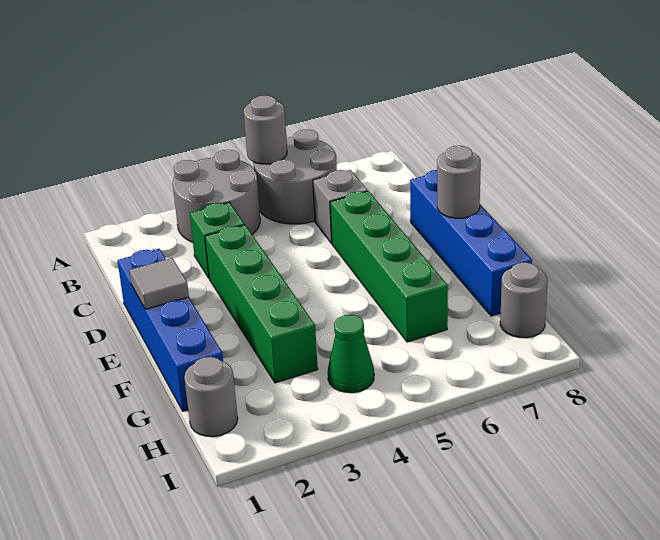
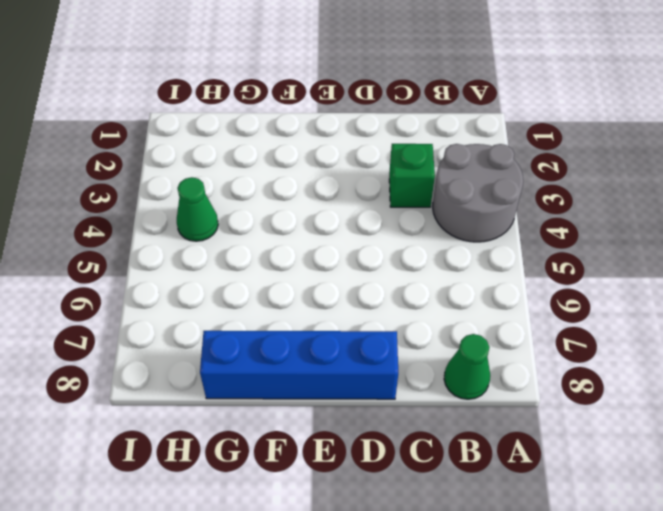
green 1x1 cone [444,334,490,399] -> none
none -> grey 2x2 round brick [253,129,337,224]
none -> grey 1x1 brick [313,170,368,243]
none -> blue 1x4 brick [118,249,223,411]

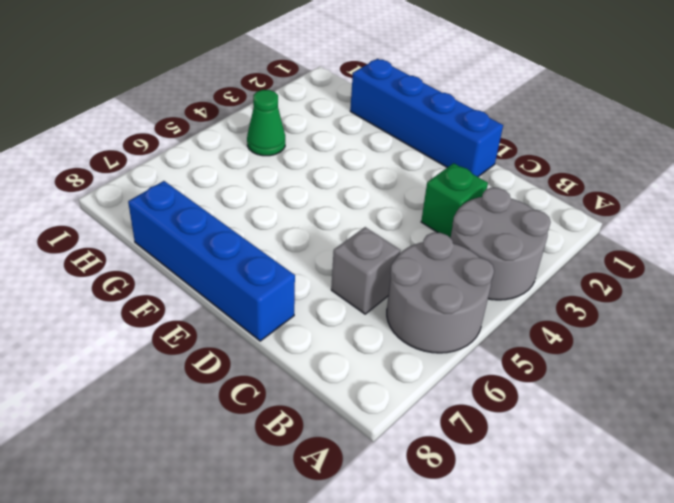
none -> green 1x4 brick [205,225,318,383]
none -> green 1x4 brick [330,191,448,342]
none -> grey 1x1 round brick [184,357,238,437]

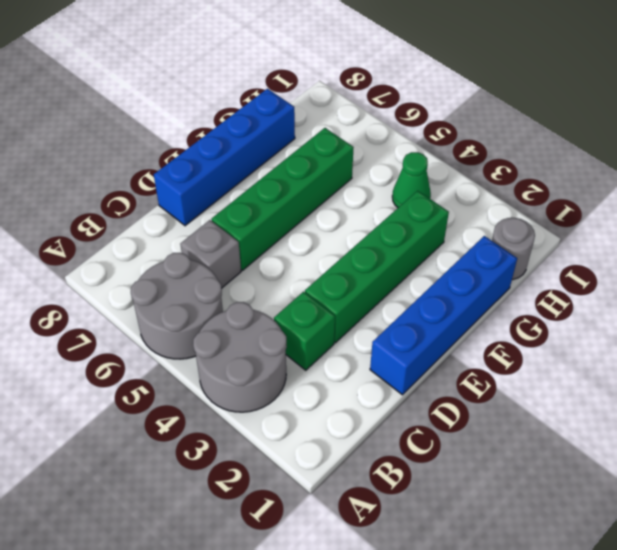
none -> grey 1x1 round brick [500,262,548,338]
none -> grey 1x1 round brick [244,95,287,164]
none -> grey 1x1 tile [129,258,189,309]

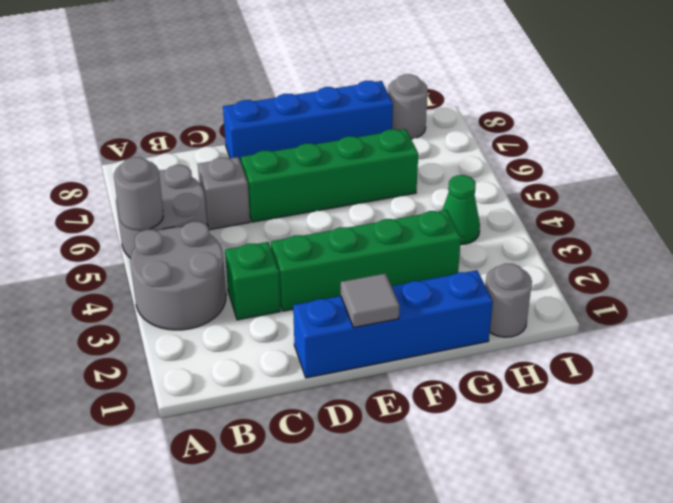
none -> grey 1x1 round brick [437,146,481,218]

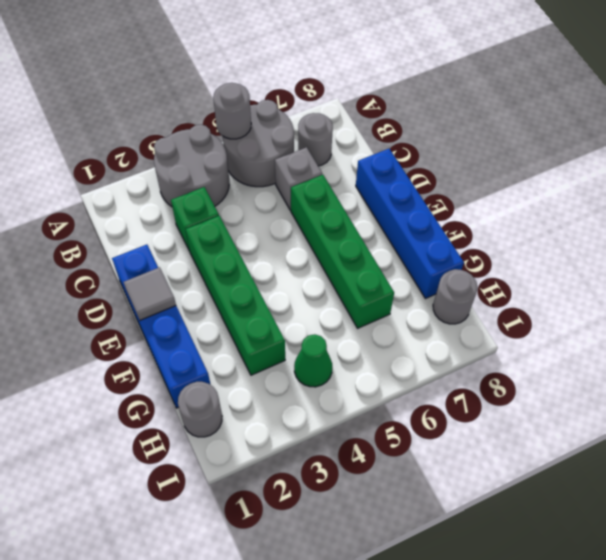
grey 1x1 round brick [298,113,333,166] -> grey 1x1 round brick moved to [437,146,481,218]

